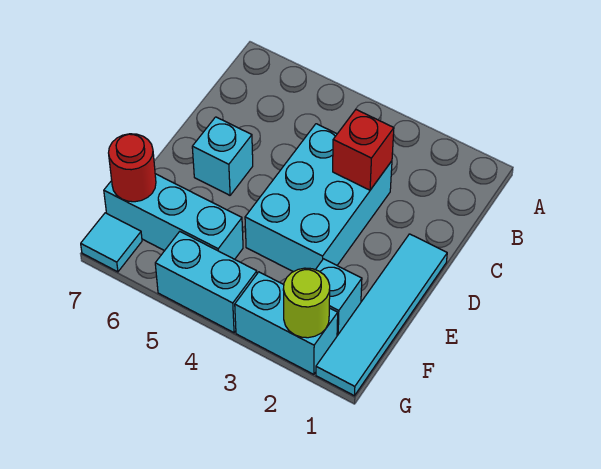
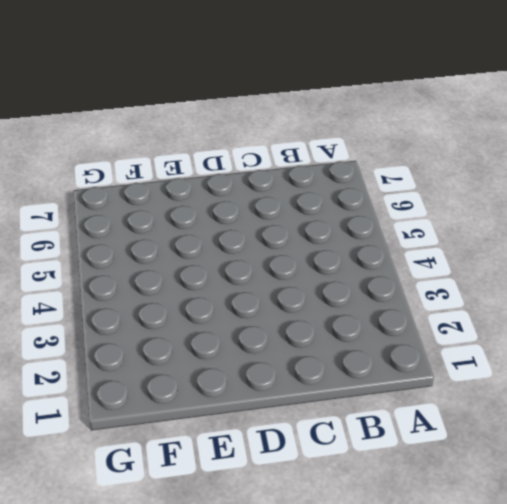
none -> cyan 2x3 brick [245,124,392,272]
none -> cyan 1x4 tile [316,234,447,396]

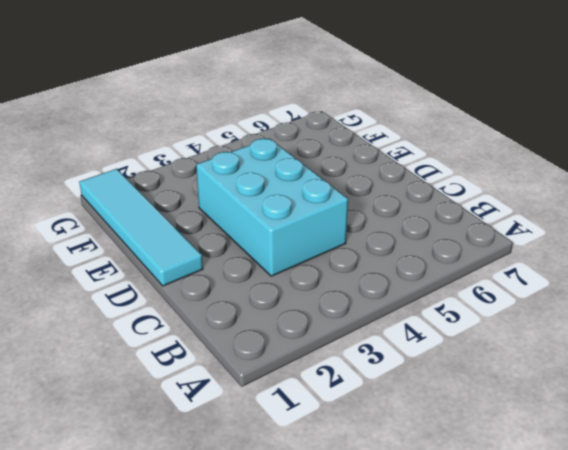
none -> cyan 1x1 brick [192,117,253,195]
none -> cyan 1x1 brick [316,259,362,336]

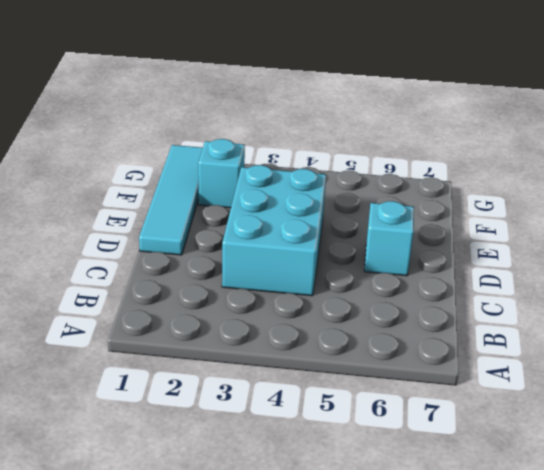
none -> cyan 1x3 brick [104,174,243,259]
none -> cyan 1x2 brick [235,272,338,374]

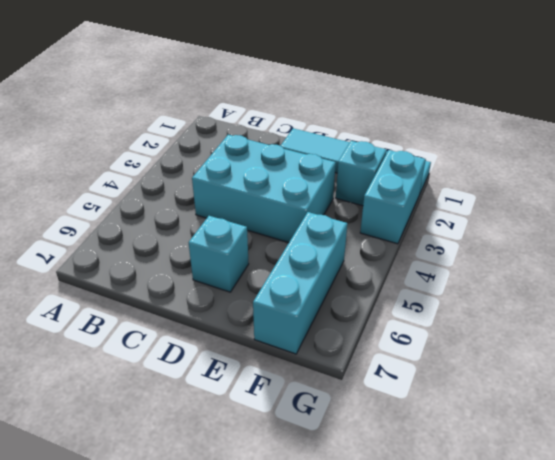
none -> cyan 1x2 brick [155,232,257,333]
none -> cyan 1x1 tile [81,213,142,272]

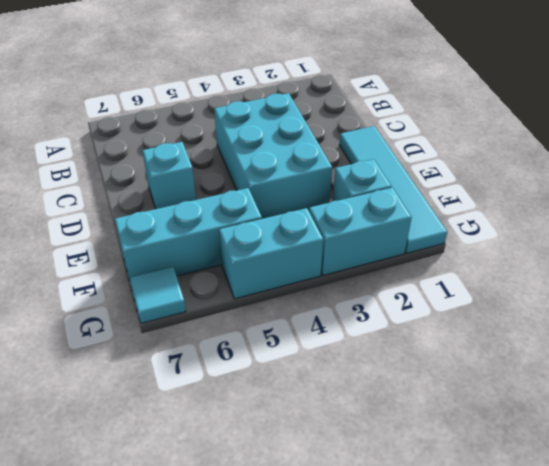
none -> red 1x1 brick [333,110,394,190]
none -> red 1x1 round brick [109,134,156,202]

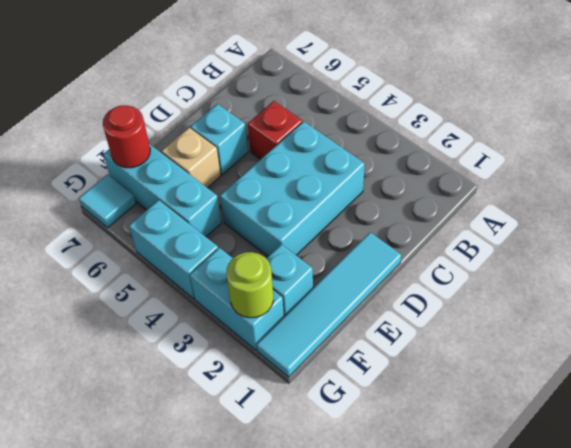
red 1x1 brick [248,101,302,160] -> red 1x1 brick moved to [333,110,394,190]
tan 1x1 brick [162,128,221,188] -> none

